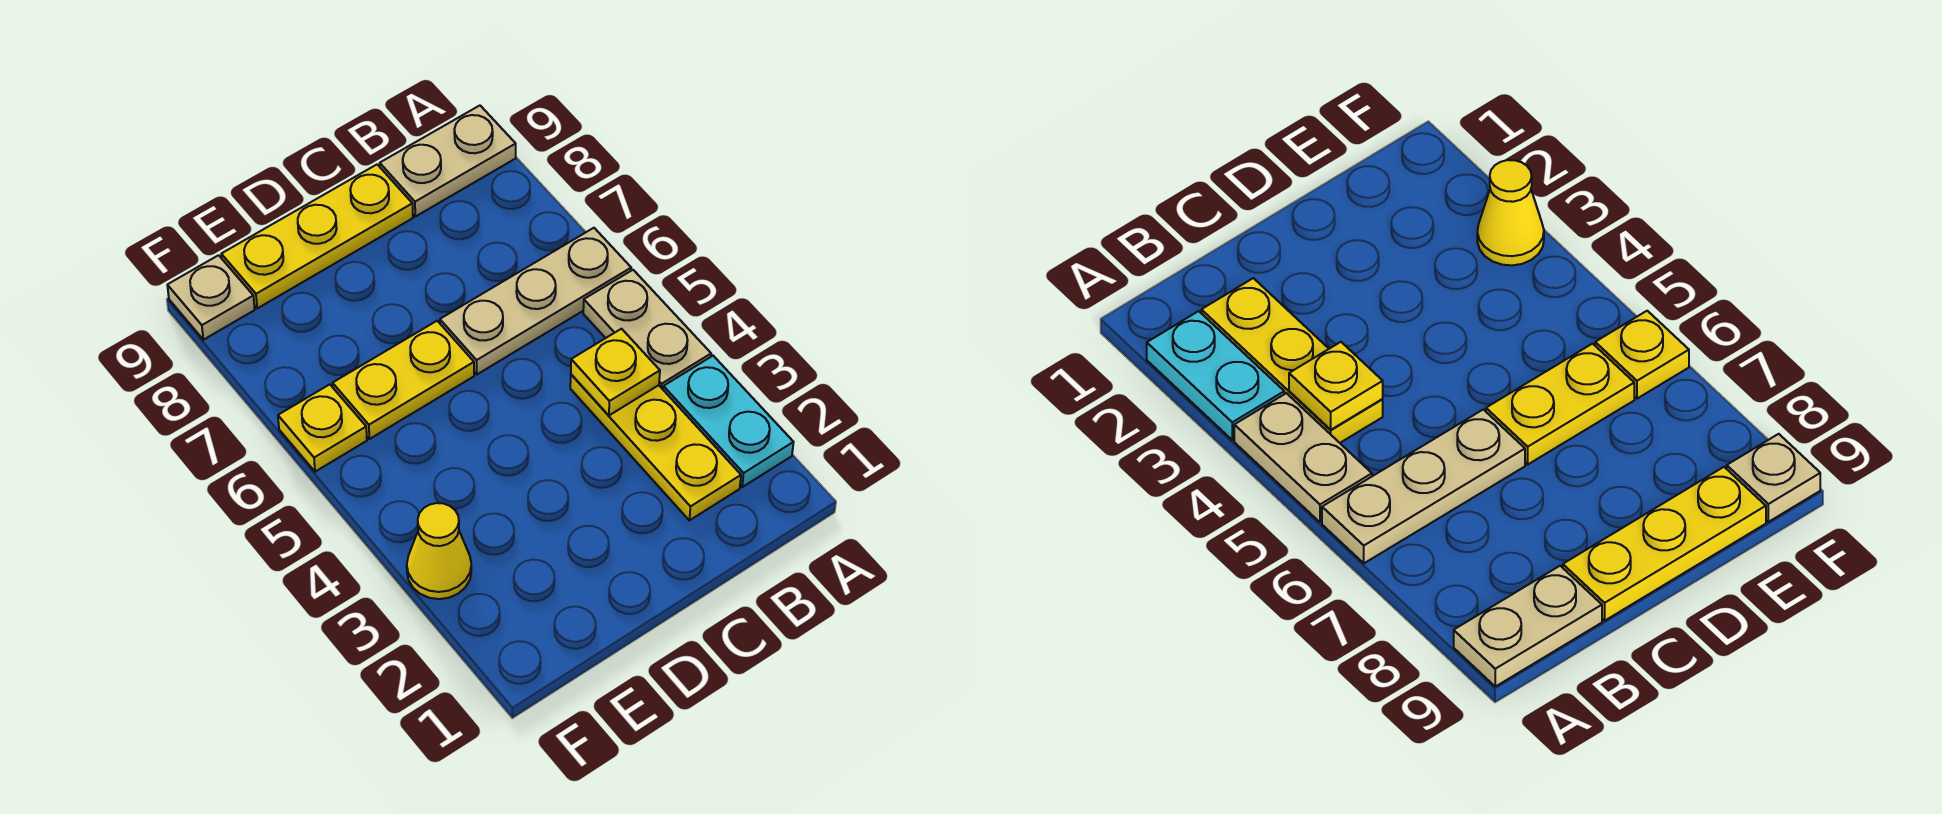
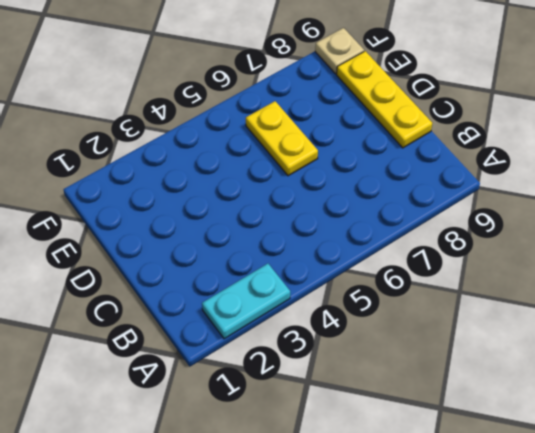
none -> tan 1x2 plate [583,270,711,389]
none -> tan 1x3 plate [440,228,631,374]

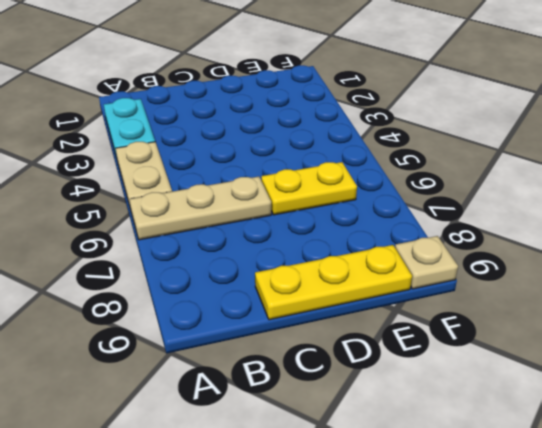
none -> tan 1x2 plate [380,106,516,217]
none -> yellow 1x3 plate [570,374,741,520]

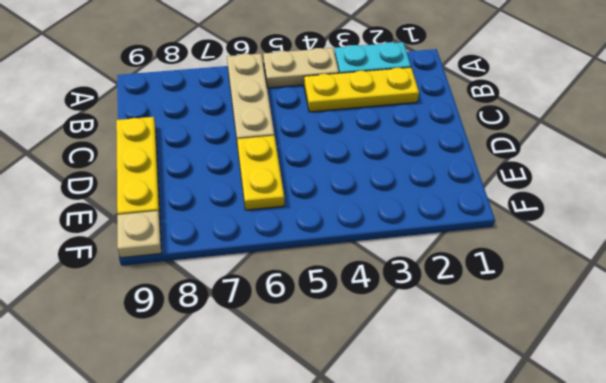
none -> tan 1x2 plate [380,106,516,217]
none -> yellow 1x1 cone [407,503,471,599]

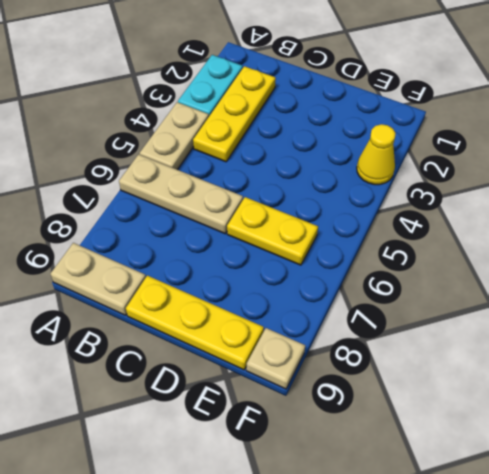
none -> yellow 1x1 plate [278,384,367,472]
none -> yellow 1x1 plate [571,329,660,415]

